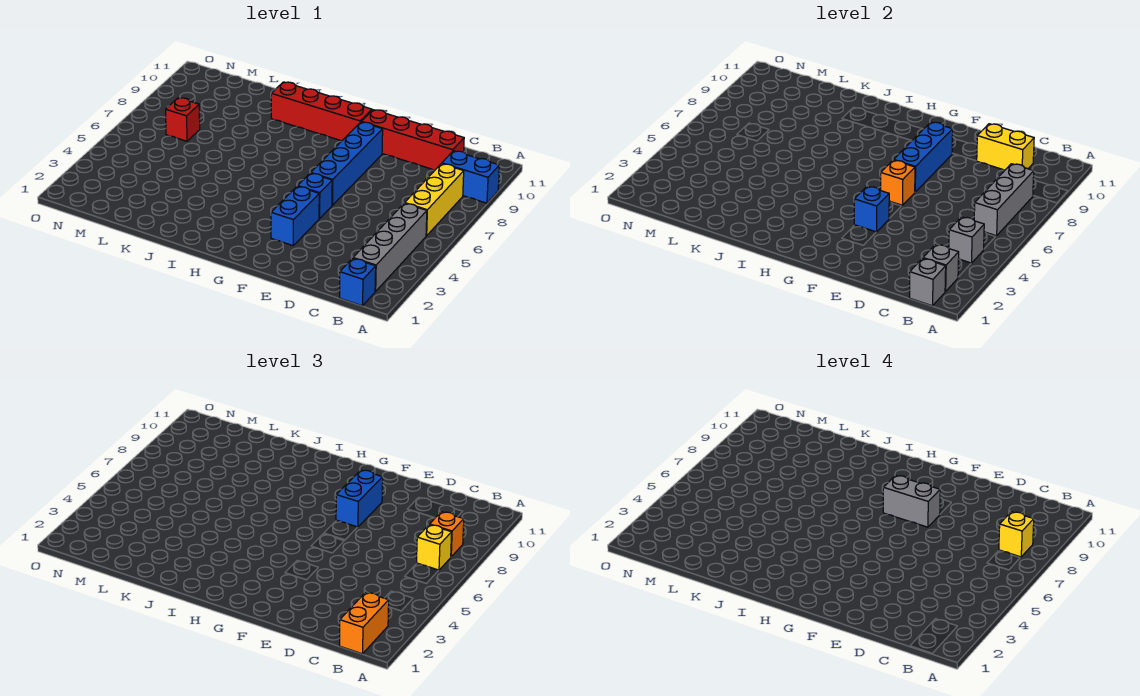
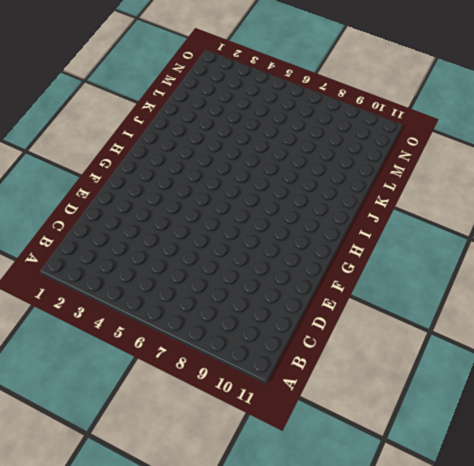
none -> blue 1x2 brick [442,151,499,203]
none -> blue 1x1 brick [339,258,376,306]
none -> grey 1x4 brick [353,203,427,291]

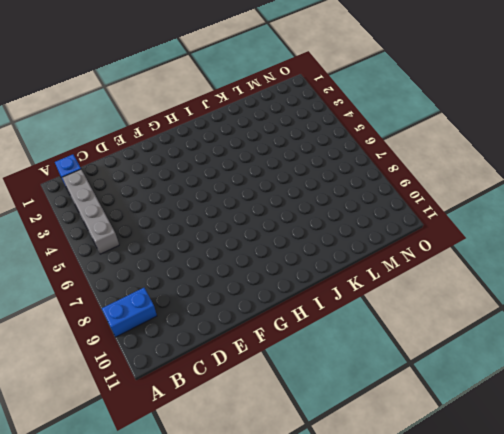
none -> yellow 1x3 brick [405,164,464,236]
none -> red 1x4 brick [361,110,464,170]
none -> blue 1x2 brick [271,186,319,246]

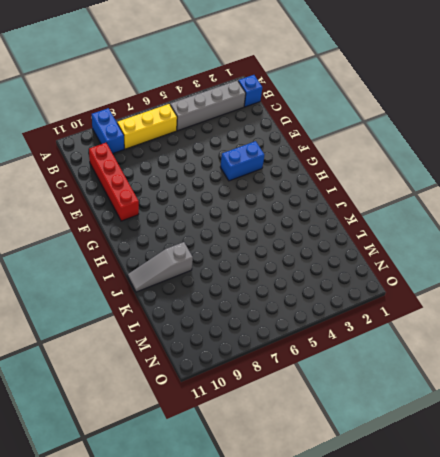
grey 1x3 slope [128,242,193,292] -> red 1x4 brick [271,82,372,141]
none -> blue 1x1 brick [298,173,332,219]
none -> blue 1x4 brick [311,122,383,205]
none -> red 1x1 brick [166,98,200,141]

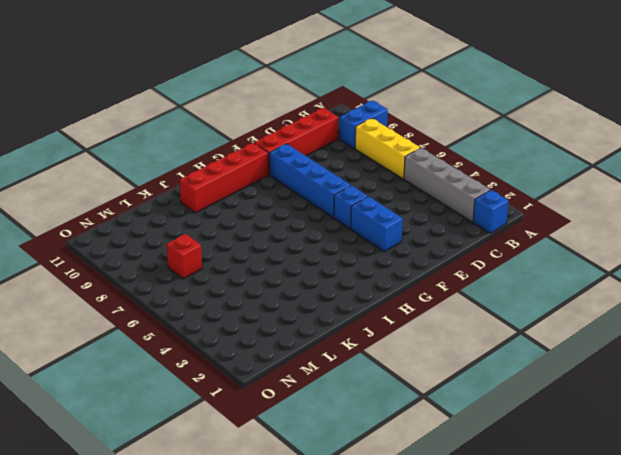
none -> grey 1x1 brick [909,258,946,306]
none -> grey 1x1 brick [923,244,959,291]
none -> grey 1x1 brick [949,217,984,263]

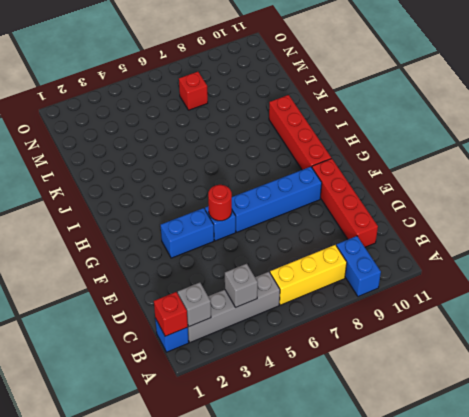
red 1x1 brick [154,292,188,336] -> grey 1x1 brick [909,258,946,306]
red 1x1 round brick [208,185,232,221] -> none
none -> grey 1x3 brick [974,164,1034,236]
none -> yellow 1x2 brick [977,124,1034,170]
none -> blue 1x1 brick [854,186,889,232]

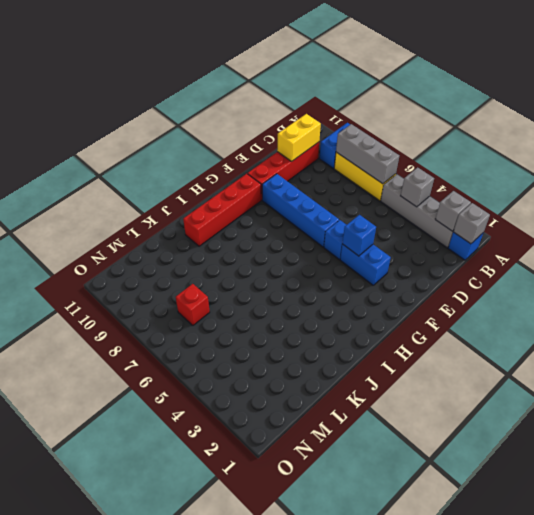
none -> orange 1x1 brick [881,160,915,205]
none -> blue 1x3 brick [894,122,953,192]
none -> orange 1x2 brick [339,592,389,654]

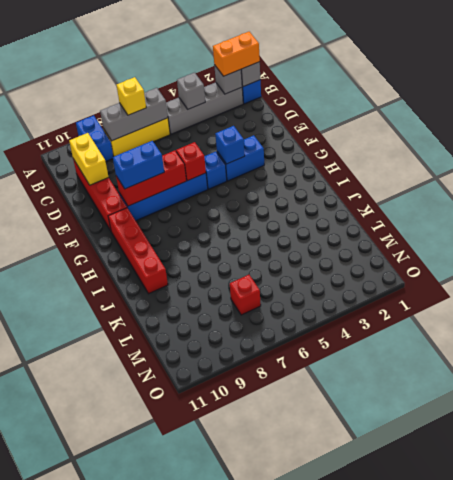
red 1x1 brick [176,142,206,181] -> orange 1x1 brick [881,160,915,205]
red 1x3 brick [116,151,186,206] -> blue 1x3 brick [894,122,953,192]
none -> orange 1x1 brick [430,512,464,557]
none -> yellow 1x1 brick [999,512,1034,557]
none -> grey 1x2 brick [883,475,940,527]

